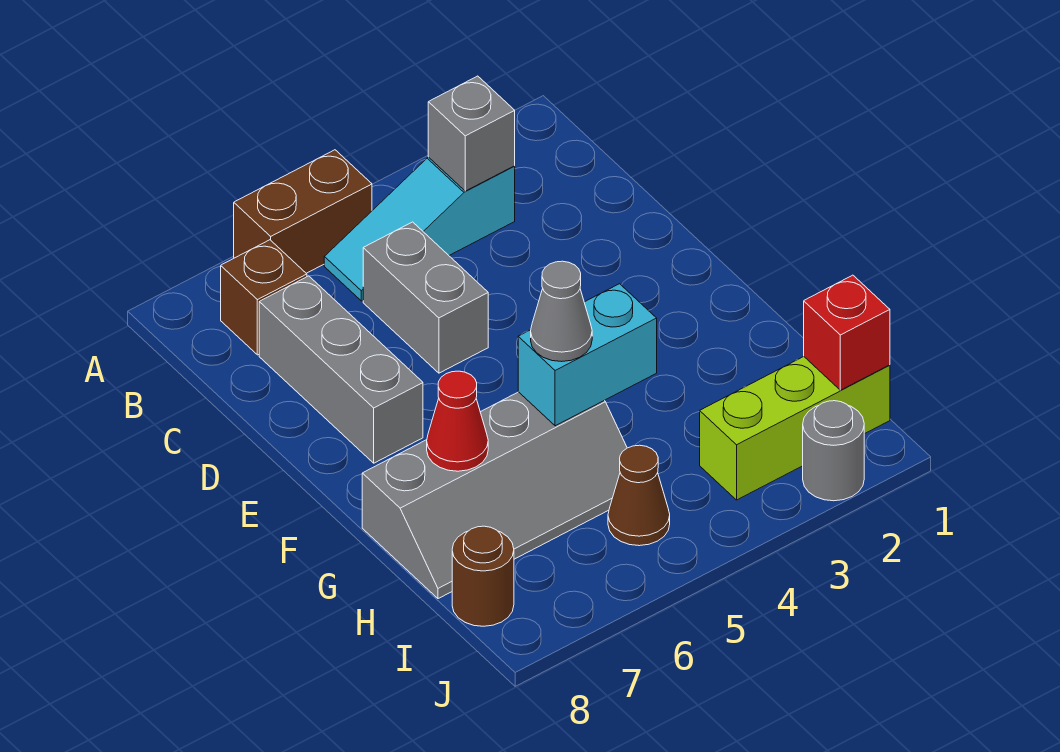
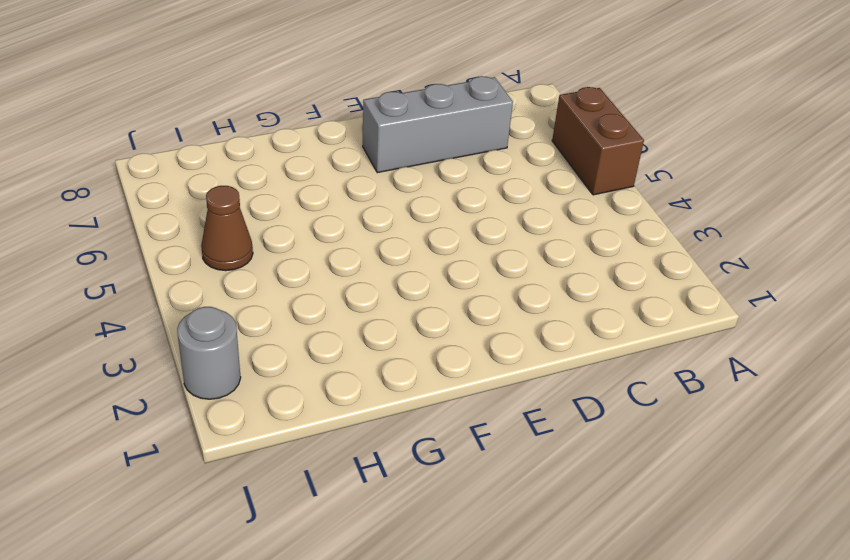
none -> cyan 1x3 slope [324,157,515,301]
none -> brown 1x1 brick [221,240,307,355]
none -> grey 1x2 brick [363,222,488,373]

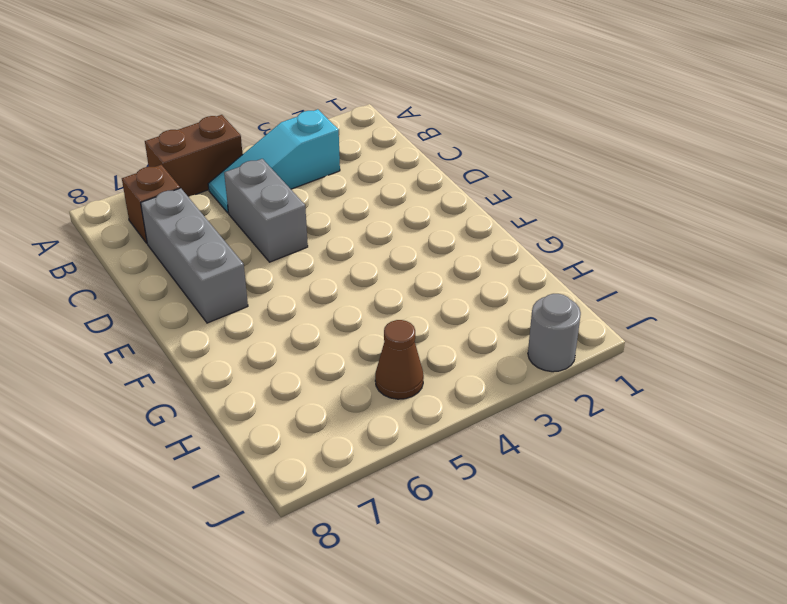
none -> grey 2x4 slope [362,392,627,599]
none -> lime 1x3 brick [700,357,890,500]
none -> brown 1x1 round brick [452,526,514,626]

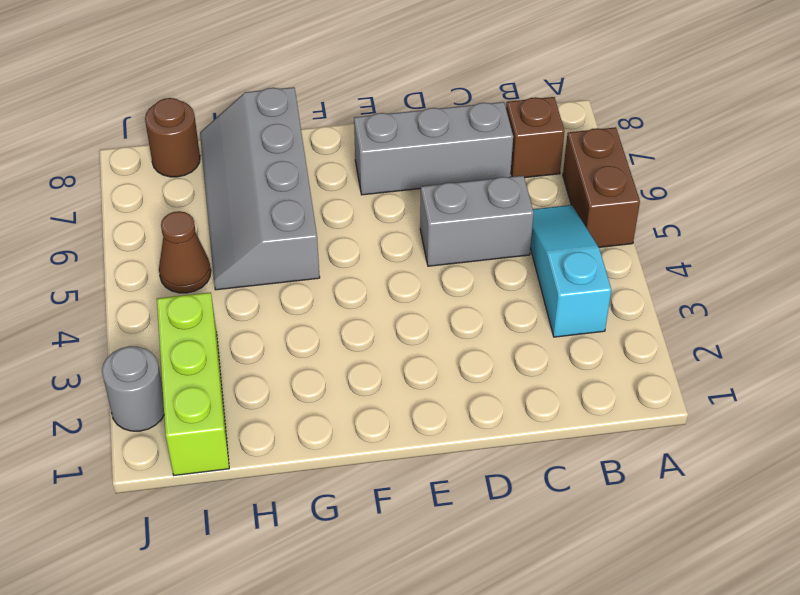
none -> grey 1x1 brick [428,76,515,191]
none -> cyan 1x2 brick [518,284,657,426]
none -> red 1x1 cone [427,371,488,471]

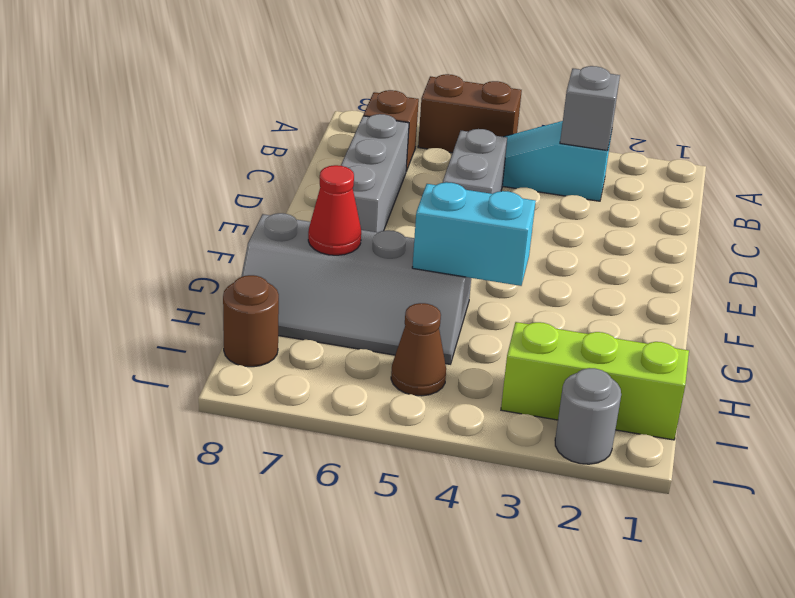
none -> red 1x1 brick [804,275,890,390]
none -> grey 1x1 cone [531,261,592,362]

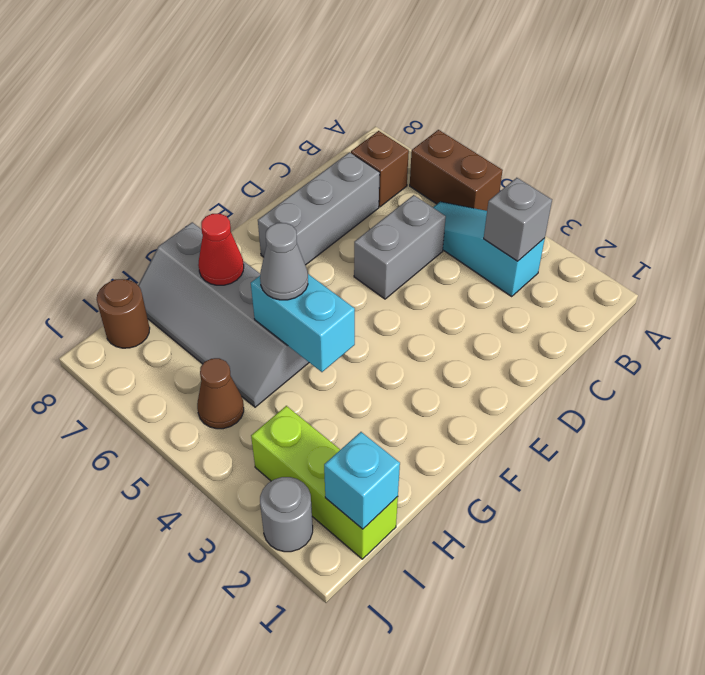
cyan 1x1 brick [324,432,400,529] -> red 1x1 brick [804,275,890,390]

